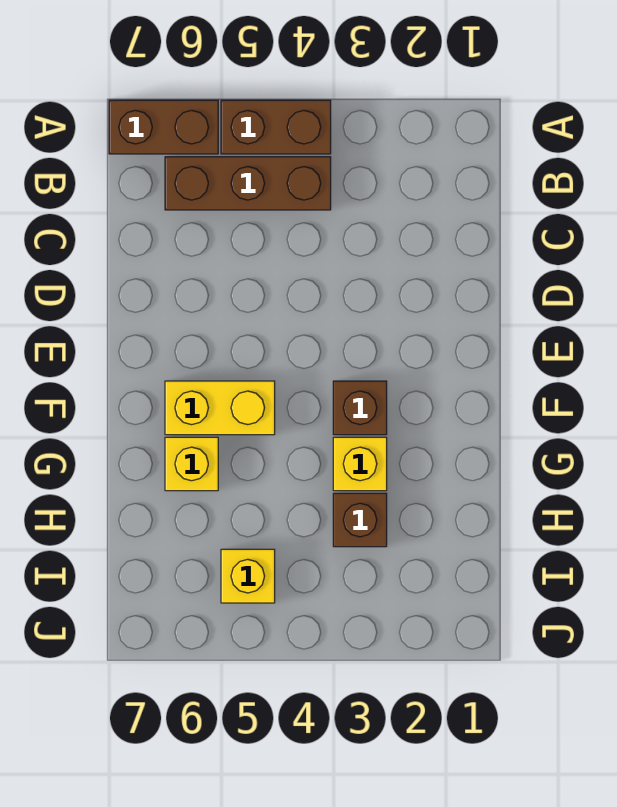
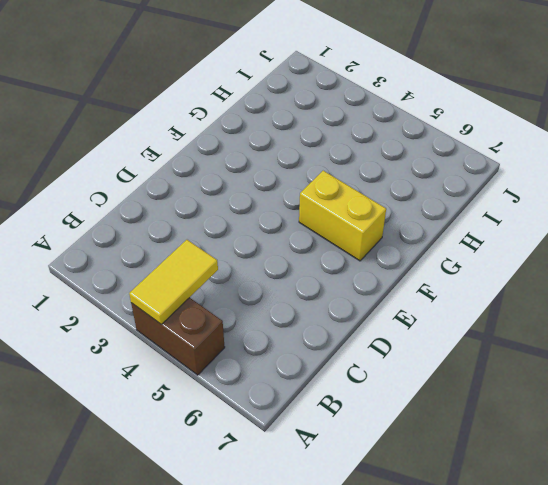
yellow 1x2 tile [129,240,218,324] -> none
none -> brown 1x2 brick [109,100,218,154]
none -> brown 1x3 brick [165,157,331,210]

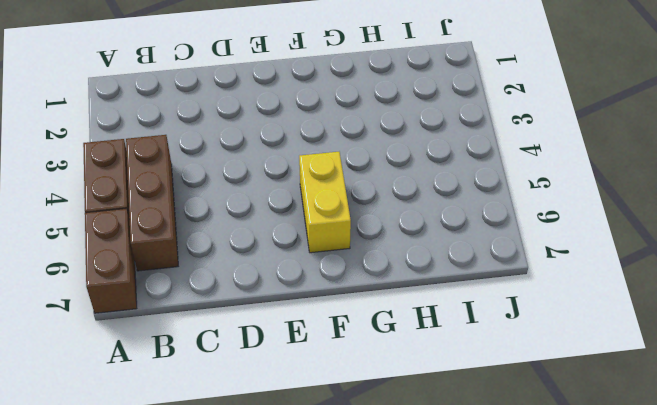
none -> brown 1x1 brick [333,381,387,435]
none -> yellow 1x1 brick [333,437,387,491]

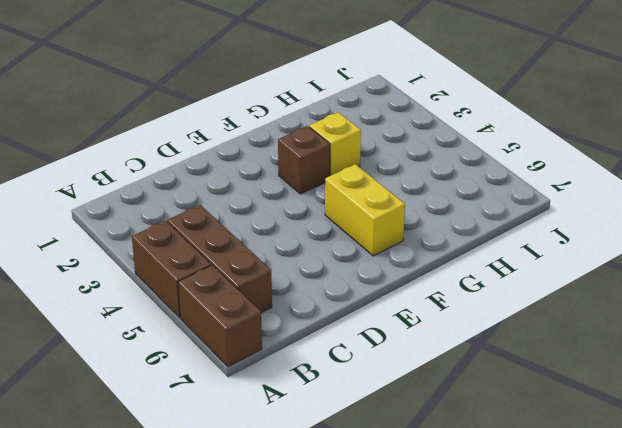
none -> yellow 1x1 brick [165,437,218,491]
none -> brown 1x1 brick [333,493,387,547]

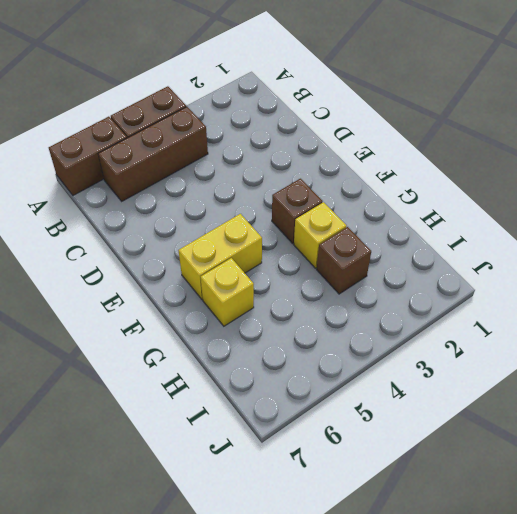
none -> yellow 1x1 brick [221,549,275,603]

